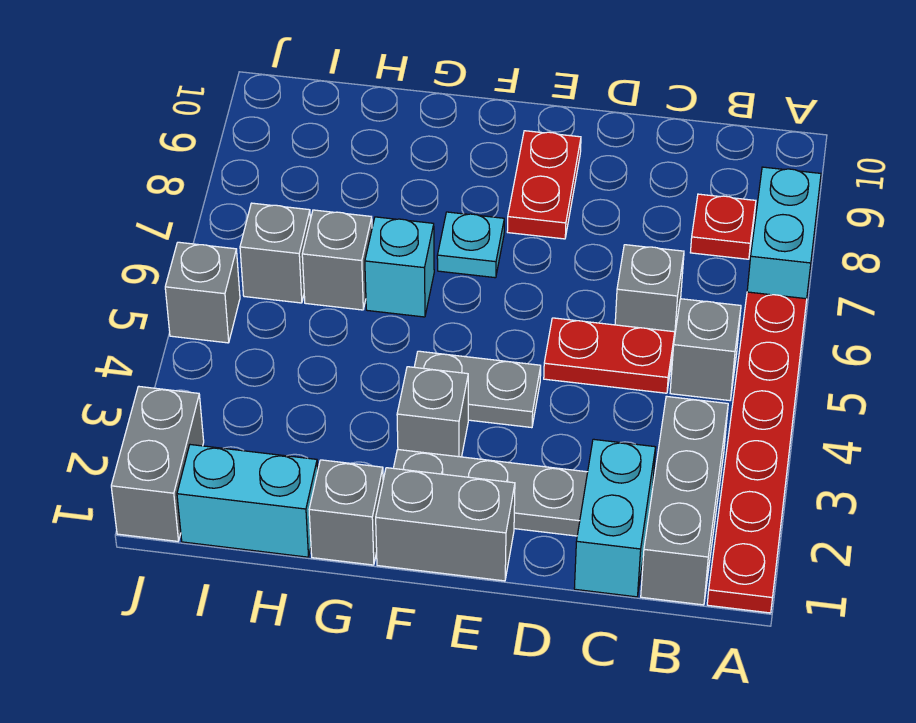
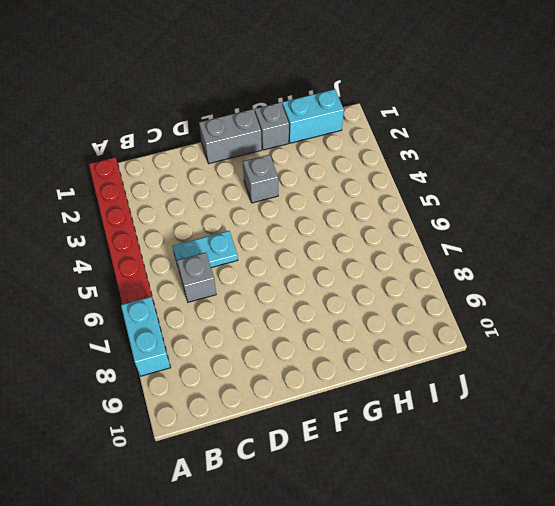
cyan 1x2 plate [172,231,238,273] -> red 1x2 plate [544,318,675,393]
none -> grey 1x3 brick [641,396,728,605]
none -> grey 1x1 brick [670,299,741,401]
none -> red 1x1 plate [690,194,756,259]

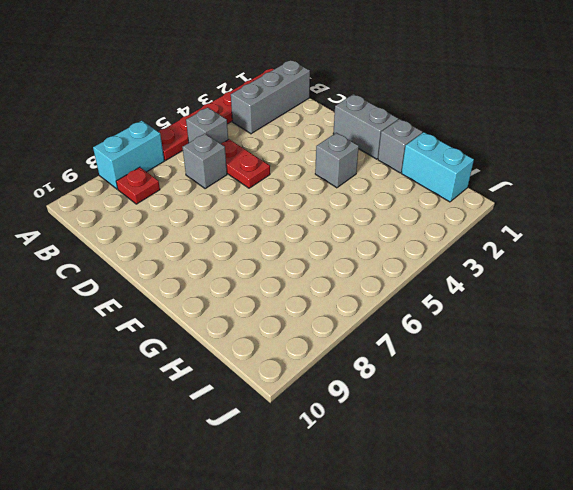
none -> cyan 1x2 brick [574,439,656,597]
none -> grey 1x3 plate [394,450,588,536]
none -> grey 1x2 plate [414,351,541,428]

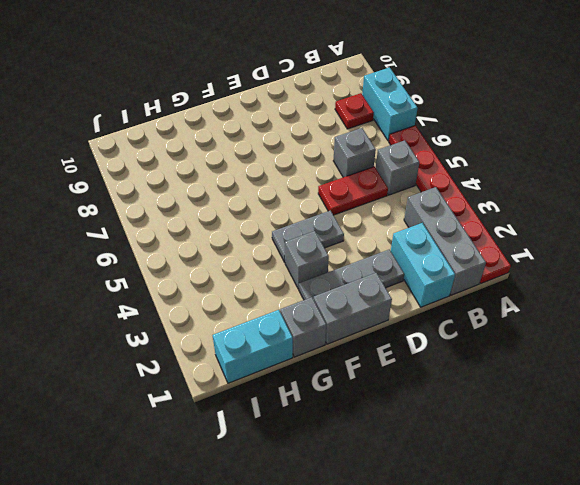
none -> red 1x2 plate [507,131,581,239]
none -> cyan 1x1 plate [437,212,504,278]
none -> cyan 1x1 brick [365,217,434,317]

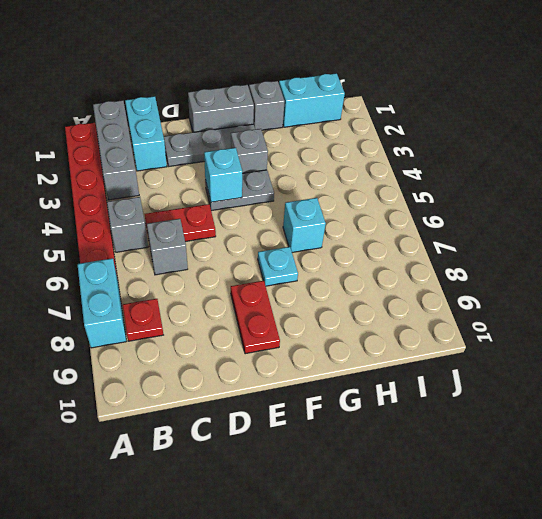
cyan 1x1 brick [204,148,242,202] -> none
none -> grey 1x1 brick [302,210,372,310]
none -> grey 1x1 brick [240,203,310,303]
none -> grey 1x2 brick [111,386,204,541]

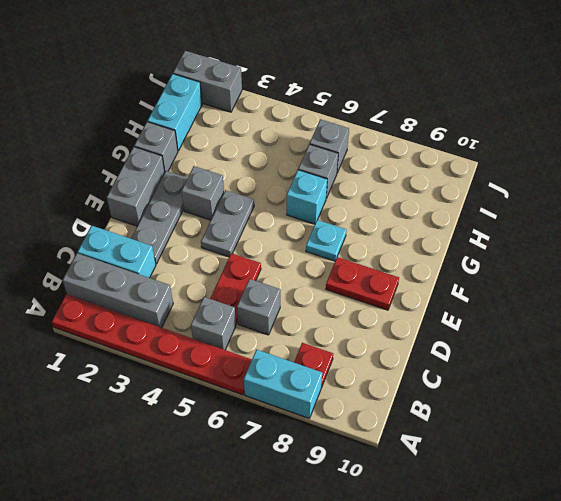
none -> grey 1x1 brick [165,242,240,343]

